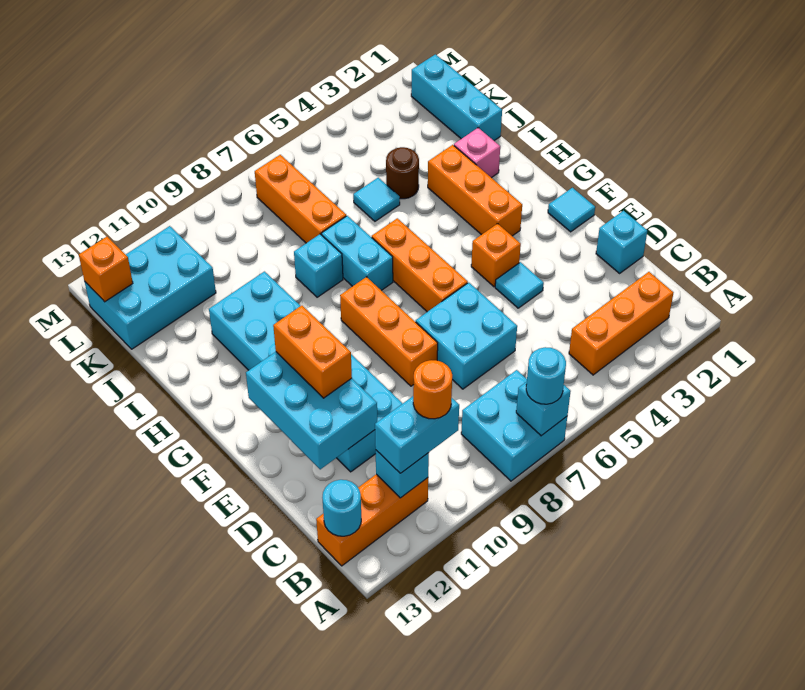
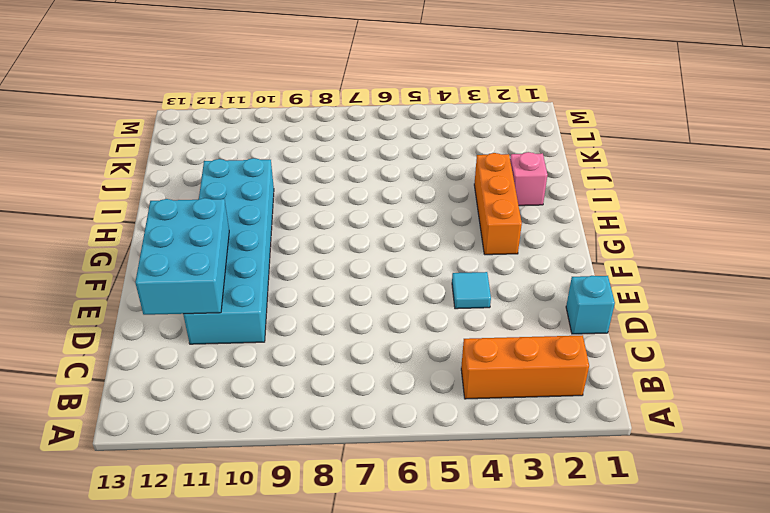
none -> cyan 2x2 brick [461,370,567,481]
none -> orange 1x3 brick [316,474,428,566]
none -> cyan 2x2 brick [416,283,517,389]

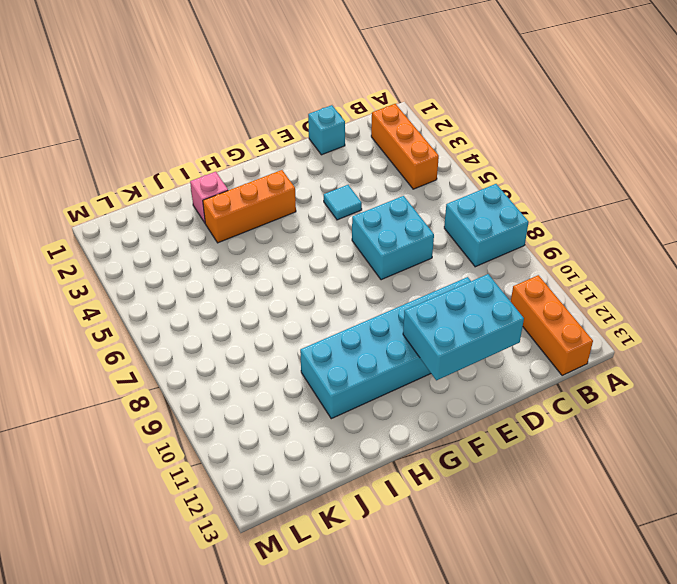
none -> orange 1x3 brick [340,277,438,386]
none -> cyan 1x1 tile [548,188,595,232]
none -> orange 1x1 brick [471,224,521,287]

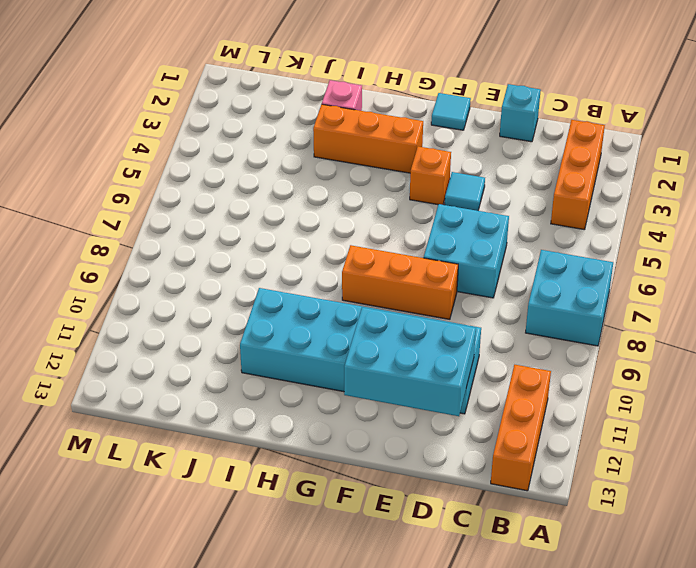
none -> orange 1x3 brick [372,218,468,312]
none -> cyan 1x2 brick [321,216,393,290]
none -> cyan 1x1 brick [294,234,343,297]

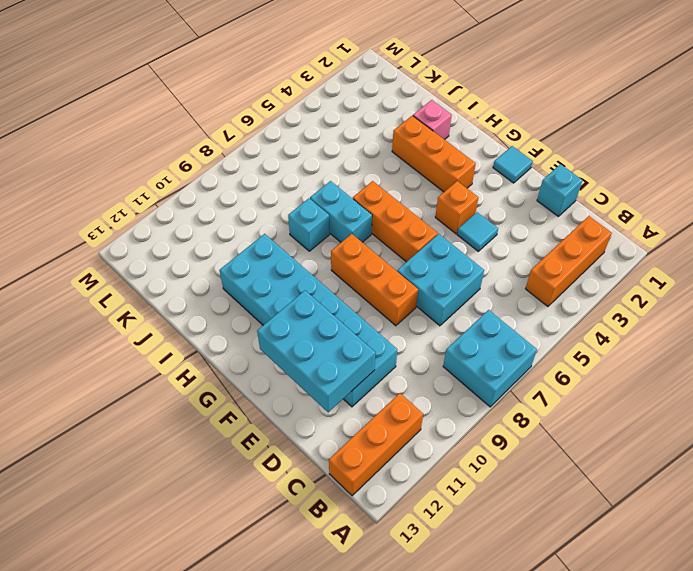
none -> cyan 1x3 brick [411,54,502,141]
none -> brown 1x1 round brick [386,147,419,199]
none -> cyan 1x1 tile [353,178,400,221]

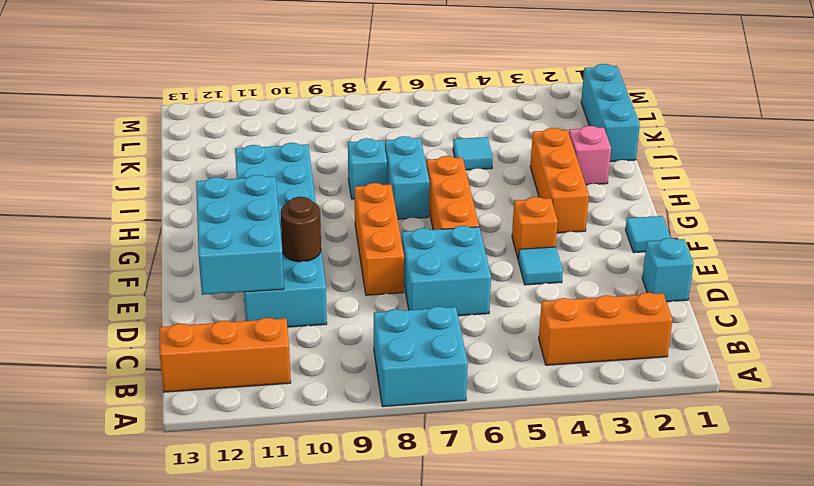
brown 1x1 round brick [281,197,321,262] -> brown 1x1 round brick moved to [386,147,419,199]
none -> orange 1x3 brick [255,155,346,243]
none -> cyan 2x3 brick [85,226,216,349]
none -> cyan 1x1 brick [516,382,571,436]

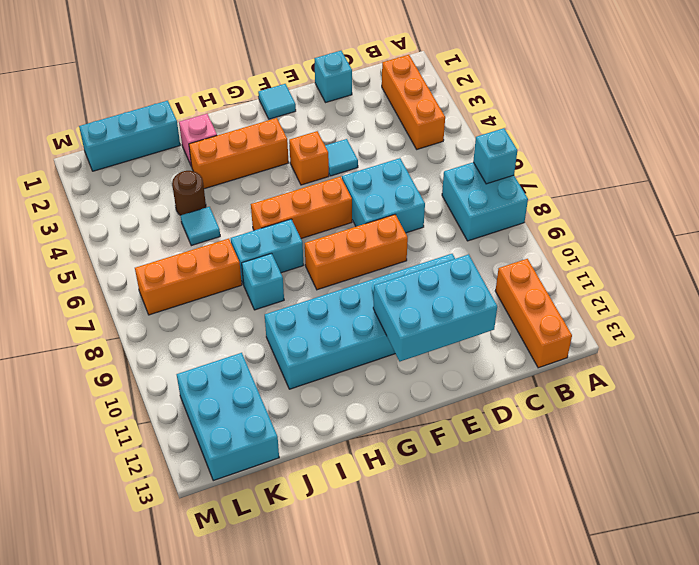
none -> cyan 1x1 brick [376,450,429,498]
none -> cyan 1x1 round brick [322,480,361,536]
none -> orange 1x1 brick [79,237,133,302]

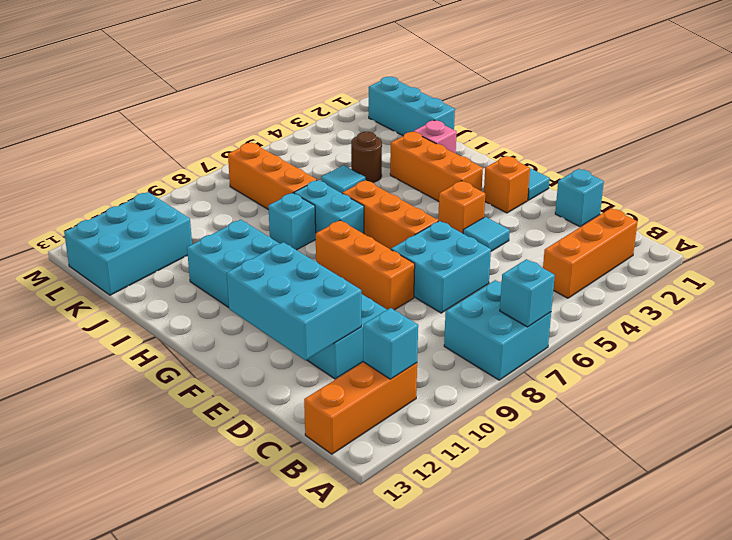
orange 1x1 brick [484,156,530,213] -> orange 1x1 brick moved to [79,237,133,302]
none -> cyan 1x1 round brick [322,480,361,536]
none -> cyan 1x1 round brick [526,347,566,404]
none -> cyan 1x2 brick [375,396,459,473]

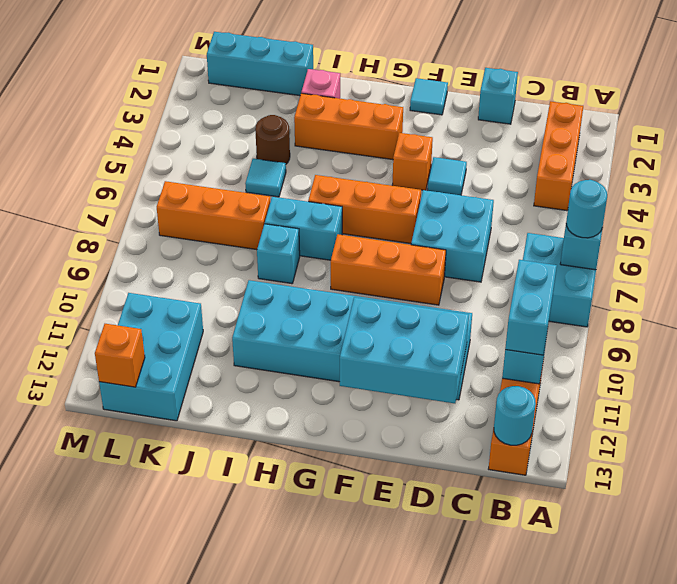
none -> orange 1x2 brick [273,306,352,398]
none -> orange 1x1 round brick [413,360,452,419]

